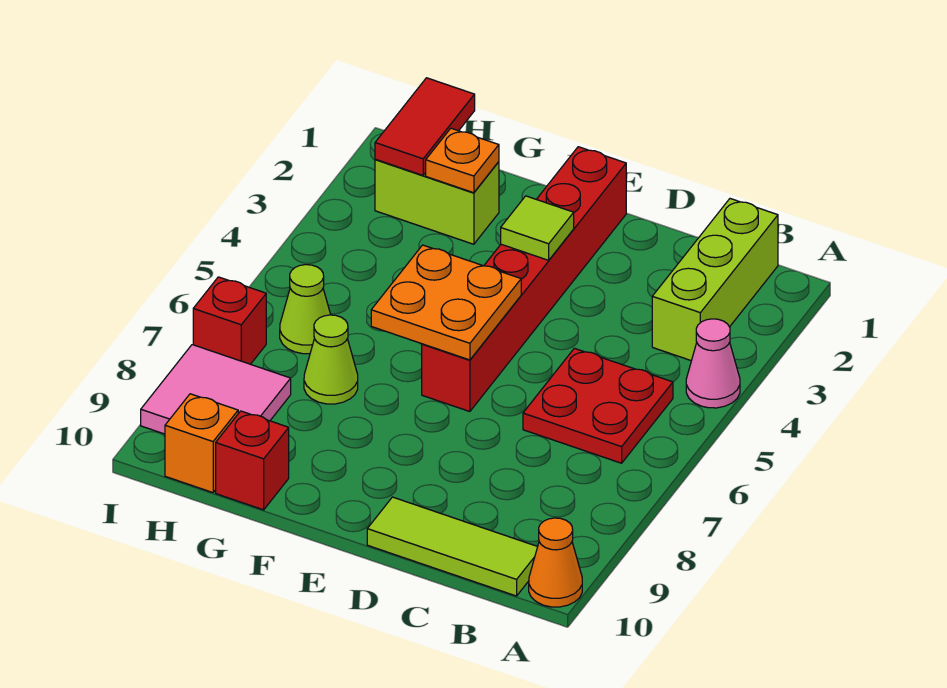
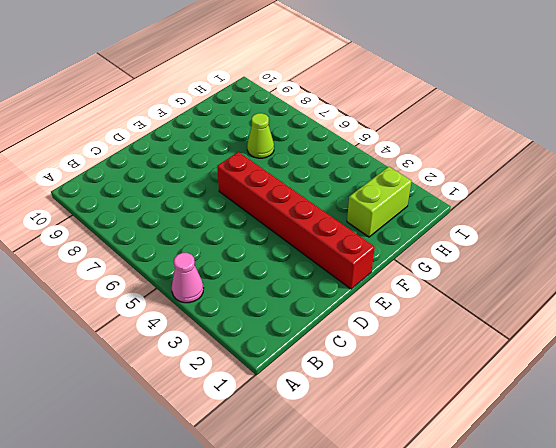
none -> orange 1x1 cone [529,518,582,607]
none -> lime 1x3 brick [652,199,778,361]
none -> red 2x2 plate [523,348,673,463]

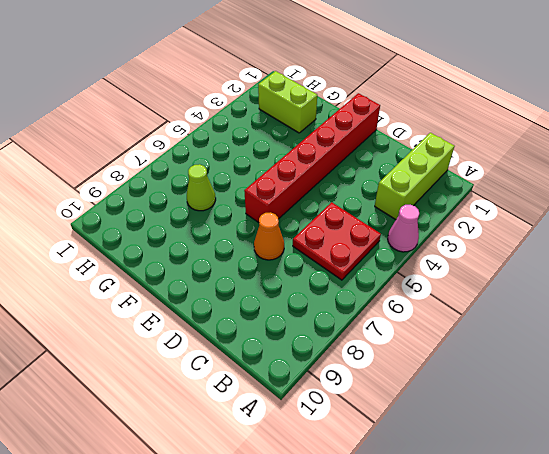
orange 1x1 cone [254,212,284,260] -> orange 1x1 cone moved to [529,518,582,607]
none -> lime 1x3 tile [367,497,538,596]
none -> red 1x1 brick [216,411,289,510]
none -> lime 1x1 cone [280,265,331,354]

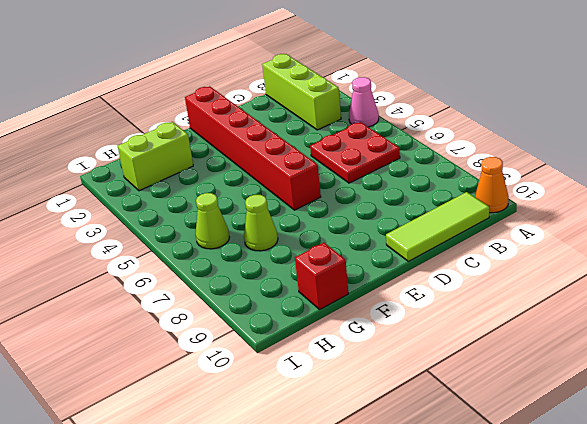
none -> pink 2x2 tile [141,345,291,434]
none -> orange 1x1 brick [165,394,238,493]
none -> red 1x1 brick [193,277,266,364]

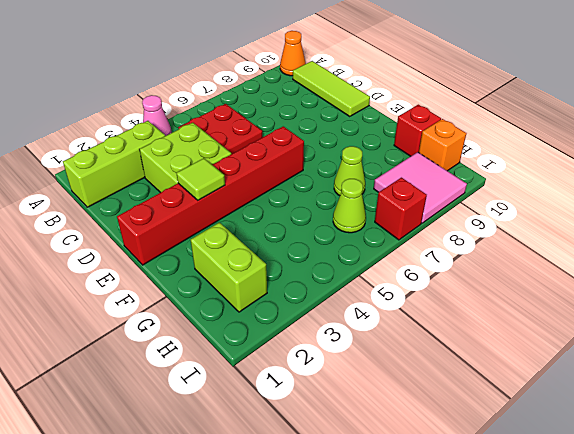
lime 2x2 brick [140,123,231,193] -> none
none -> orange 2x2 plate [371,245,521,360]
none -> orange 1x1 plate [426,128,499,193]
none -> red 1x2 tile [375,78,475,175]

